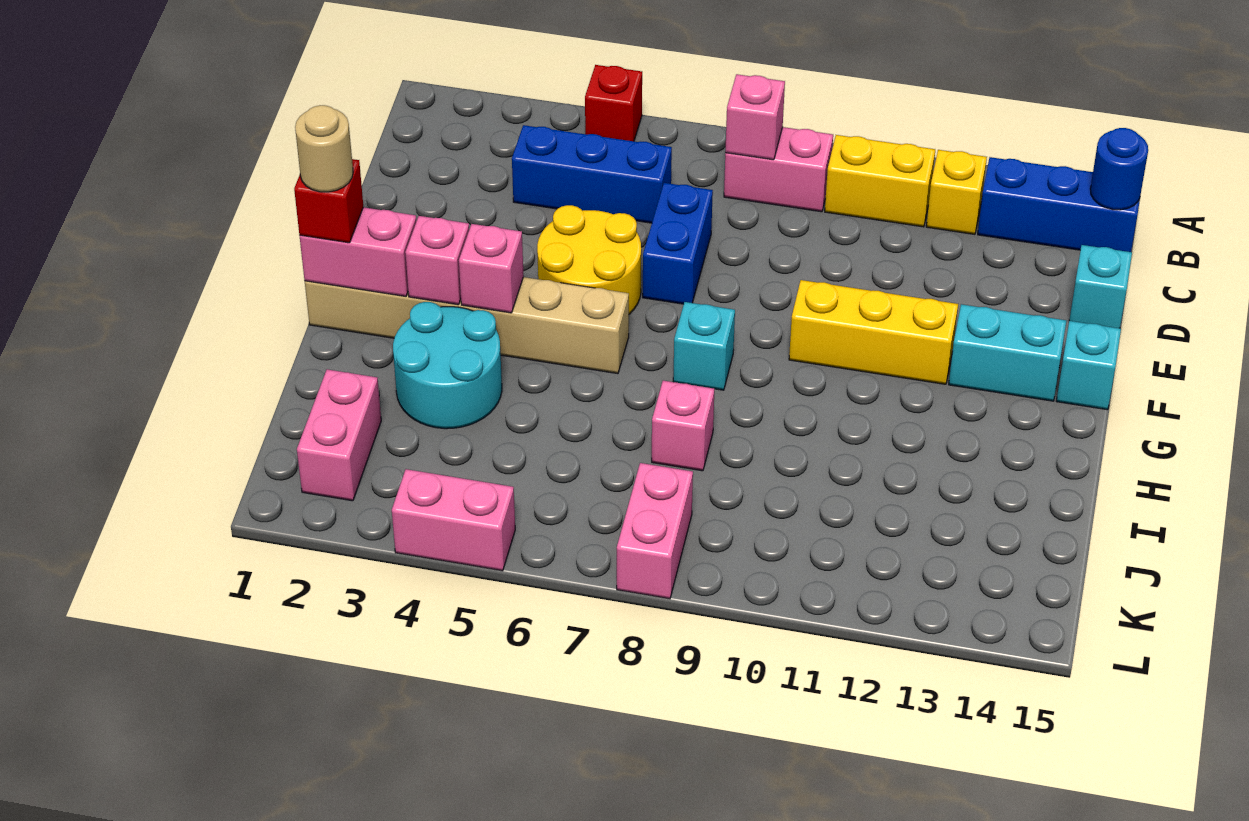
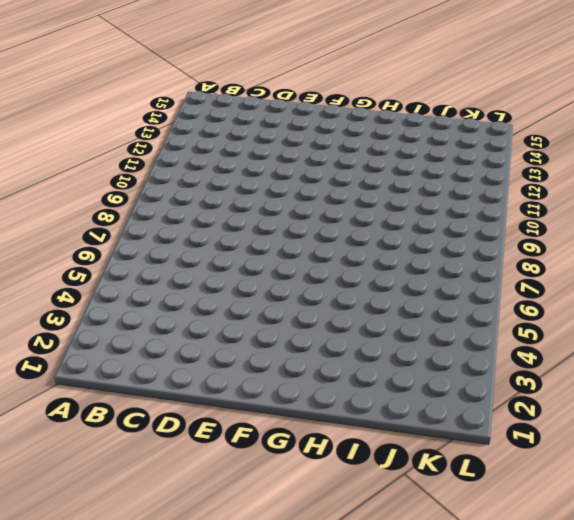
none -> red 1x1 brick [585,65,642,141]
none -> pink 1x2 brick [724,127,833,212]
none -> yellow 1x2 brick [825,135,935,227]

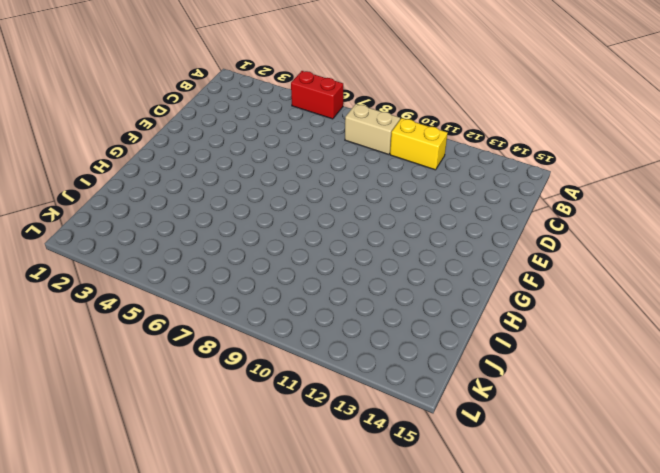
red 1x2 brick [291,71,343,119] -> red 1x1 brick [585,65,642,141]
tan 1x2 brick [345,104,400,155] -> pink 1x2 brick [724,127,833,212]
none -> yellow 1x1 brick [926,150,987,234]
none -> blue 1x3 brick [978,157,1140,252]
none -> blue 1x3 brick [512,125,672,223]

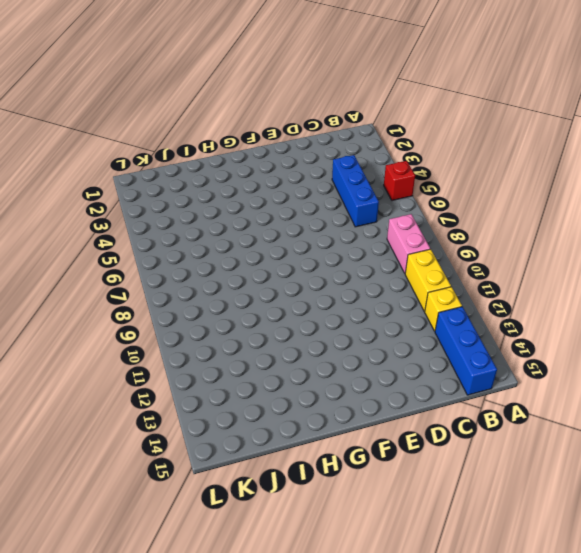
none -> blue 1x2 brick [643,183,713,304]
none -> cyan 1x1 brick [1069,245,1132,328]
none -> yellow 2x2 round brick [537,205,641,314]

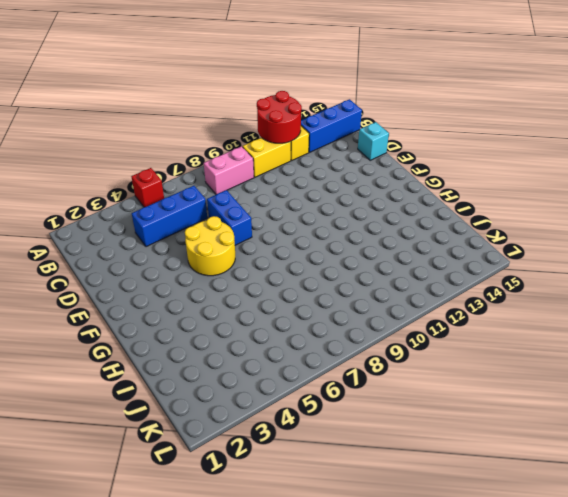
red 2x2 round brick [257,91,302,143] -> none
none -> yellow 1x3 brick [789,280,958,384]
none -> cyan 1x2 brick [949,304,1066,401]
none -> cyan 1x1 brick [1057,321,1121,410]

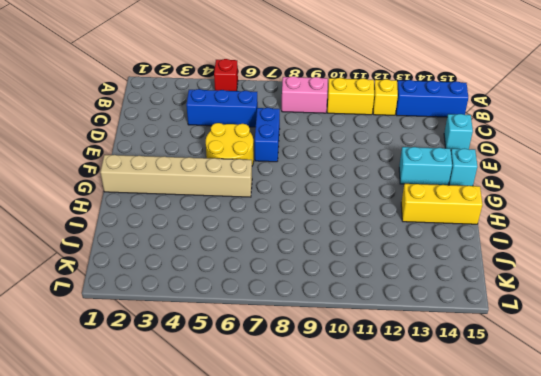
yellow 1x3 brick [401,184,482,224] -> yellow 1x3 brick moved to [789,280,958,384]
none -> cyan 1x1 brick [673,302,735,390]
none -> cyan 2x2 round brick [393,302,502,429]
none -> pink 1x1 brick [652,381,714,471]

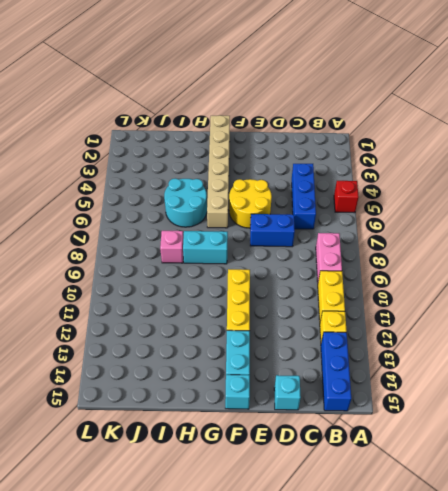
cyan 1x2 brick [183,231,228,264] -> cyan 1x1 brick [673,302,735,390]
cyan 2x2 round brick [164,178,207,227] -> cyan 2x2 round brick moved to [393,302,502,429]
none -> pink 1x2 brick [297,369,381,501]
none -> pink 1x2 brick [617,463,693,599]
none -> pink 1x2 brick [392,469,515,571]

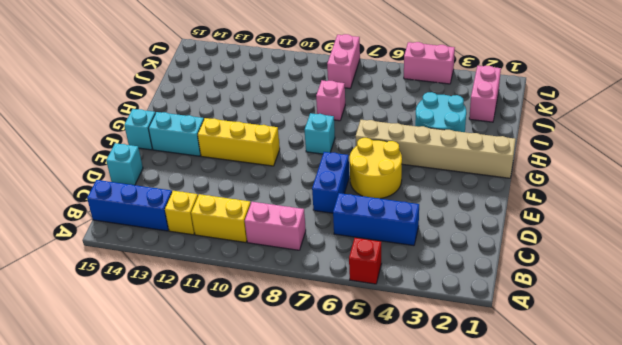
none -> pink 1x1 brick [725,74,785,160]
none -> blue 1x1 round brick [1090,128,1148,210]
none -> pink 1x2 brick [300,207,416,296]

